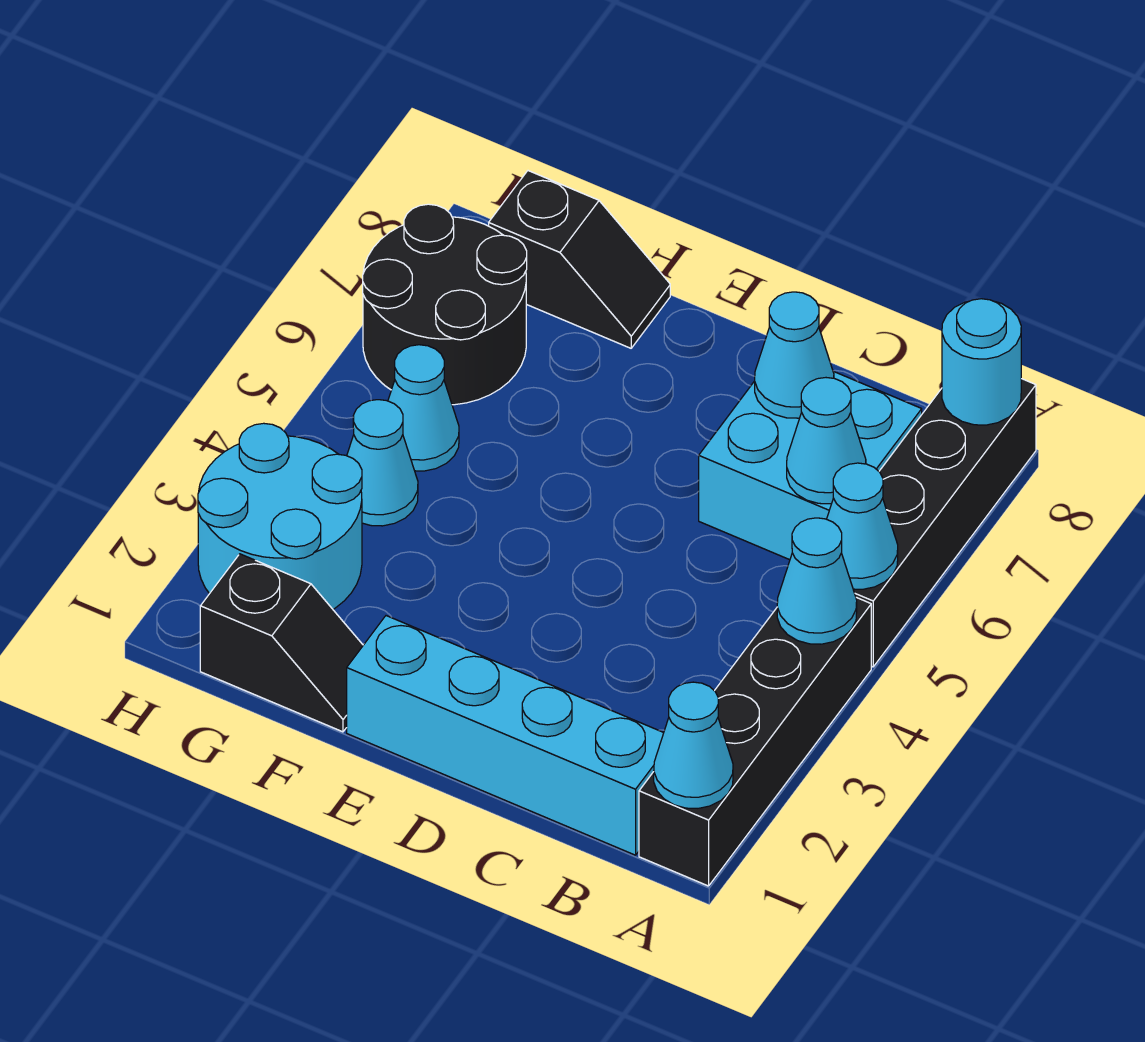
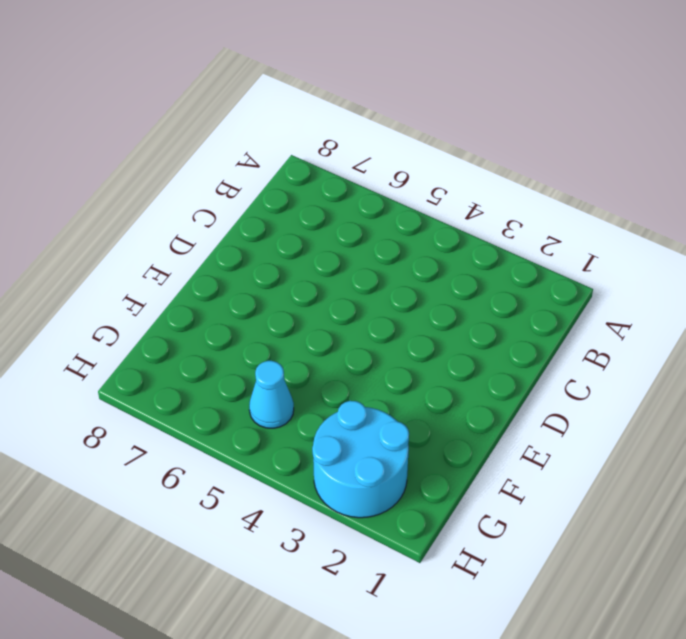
none -> black 1x4 brick [639,597,871,886]
none -> black 1x4 brick [853,379,1036,667]
none -> cyan 1x4 brick [347,616,664,855]

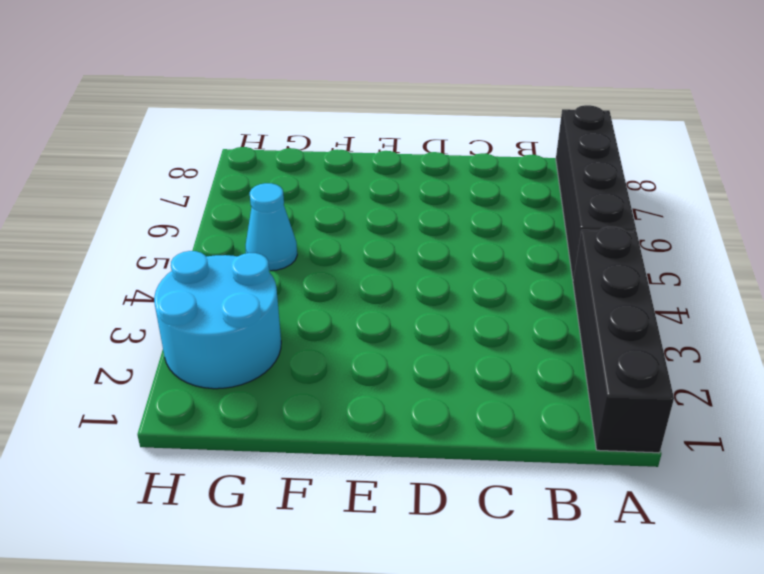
none -> cyan 1x4 brick [347,616,664,855]
none -> cyan 2x2 brick [699,371,922,560]
none -> black 1x2 slope [200,554,363,732]

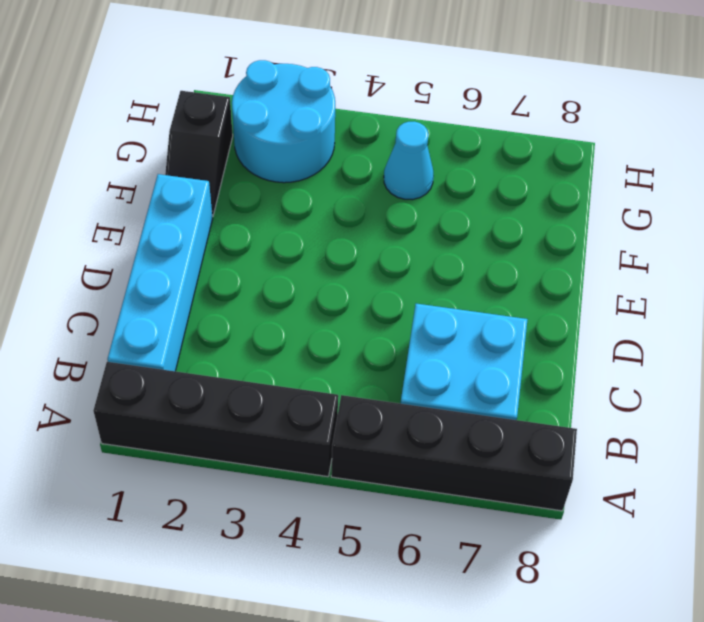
none -> black 1x2 slope [489,171,670,348]
none -> cyan 1x1 cone [347,400,418,526]
none -> black 2x2 round brick [363,204,527,405]

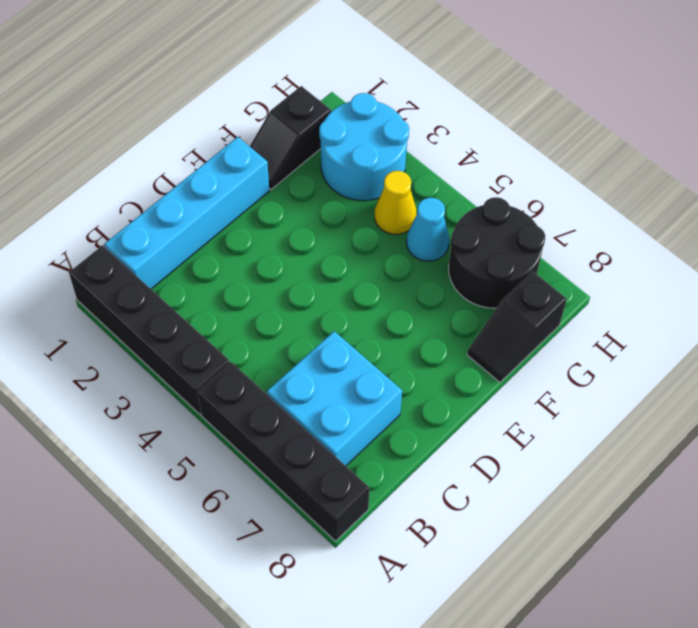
yellow 1x1 cone [375,171,417,234] -> cyan 1x1 cone [347,400,418,526]
none -> cyan 1x1 cone [654,682,733,808]
none -> cyan 1x1 cone [777,518,857,644]
none -> cyan 1x1 cone [827,463,898,589]

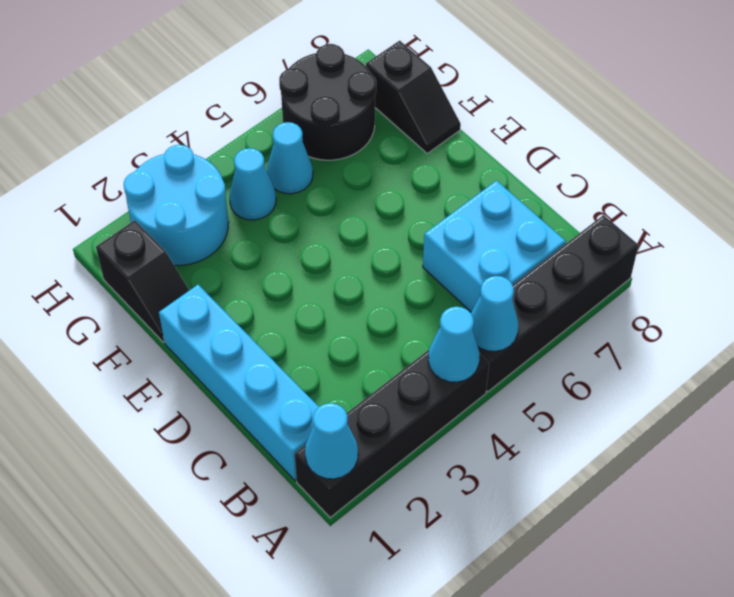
none -> cyan 1x1 round brick [942,299,1021,425]
none -> cyan 1x1 cone [787,378,866,504]
none -> cyan 1x1 cone [755,292,834,418]

